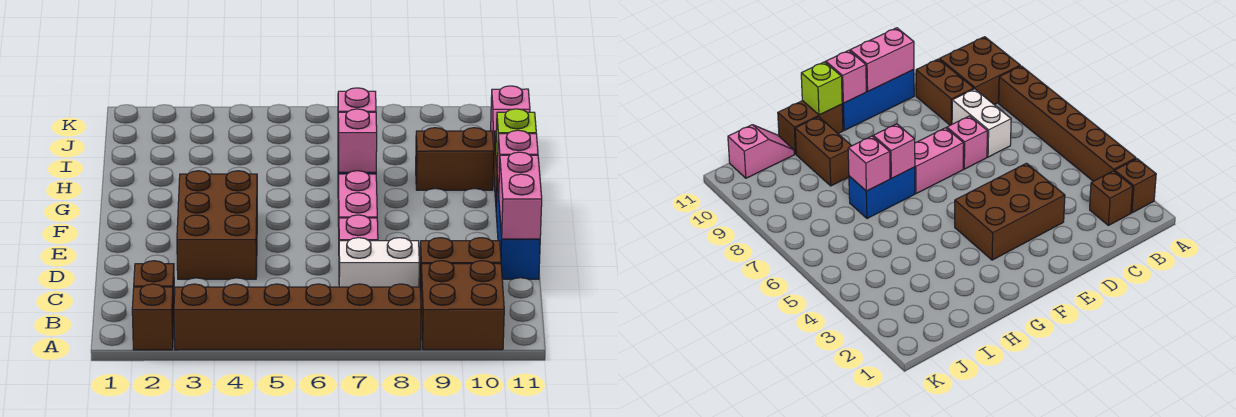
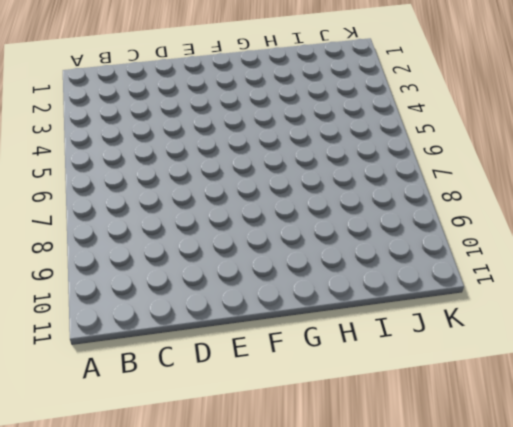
none -> brown 1x1 brick [132,284,174,350]
none -> brown 1x6 brick [174,284,421,350]
none -> brown 2x2 brick [421,261,504,350]

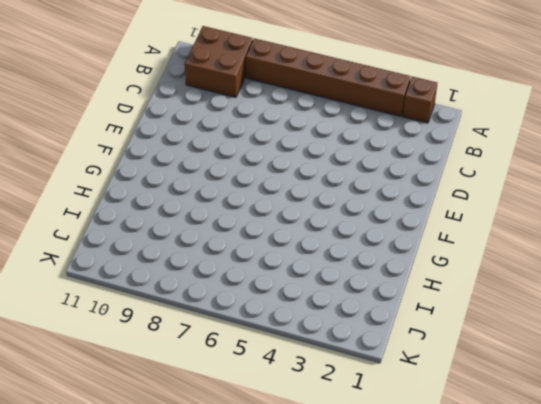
none -> brown 1x1 brick [134,261,175,317]
none -> white 1x2 brick [339,238,419,287]
none -> brown 1x2 brick [420,238,501,290]

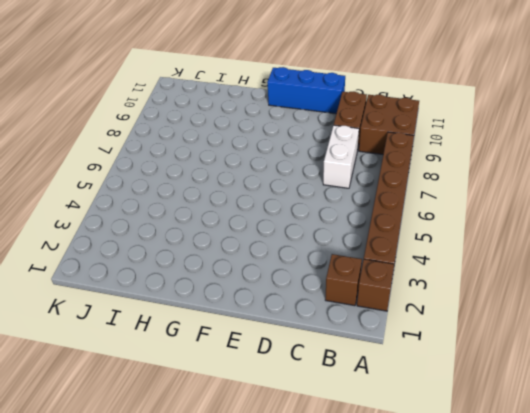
none -> brown 2x3 brick [177,171,257,279]
none -> pink 1x1 brick [339,215,378,241]
none -> pink 1x2 brick [338,171,377,227]

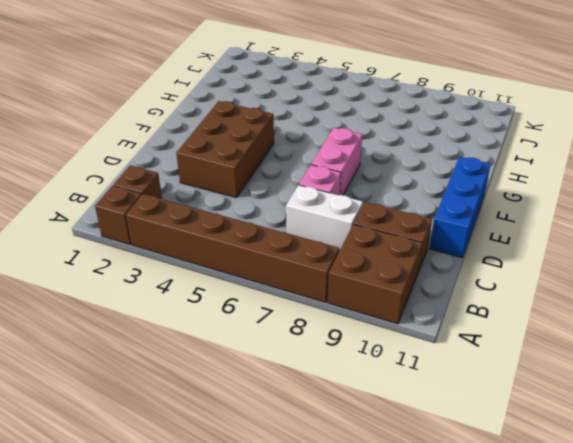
none -> blue 1x2 brick [849,167,915,219]
none -> brown 1x2 brick [778,101,843,154]
none -> brown 1x2 brick [416,128,494,190]

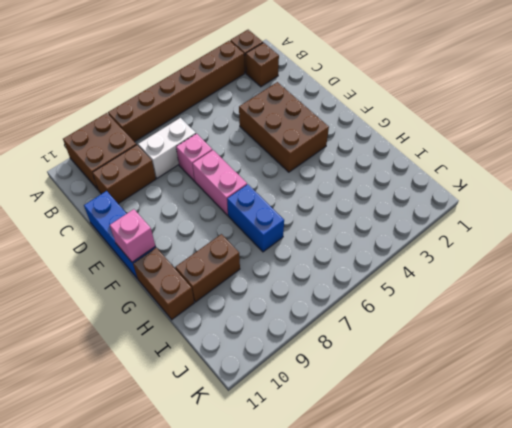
none -> pink 1x2 slope [491,86,530,145]
none -> pink 1x2 brick [499,152,542,239]
none -> pink 1x1 brick [338,109,377,172]

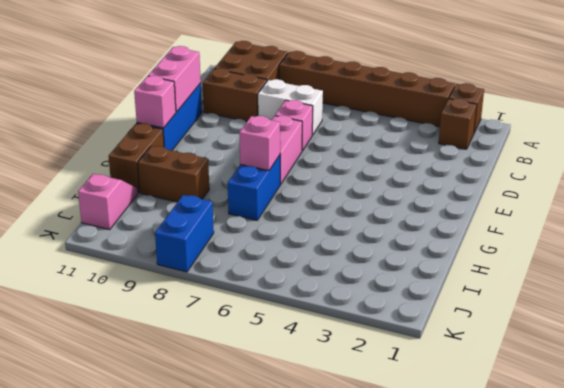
blue 1x2 brick [155,195,214,272] -> none
none -> brown 2x3 brick [177,171,257,279]
none -> lime 1x1 brick [496,109,536,167]
none -> pink 1x1 brick [338,88,376,112]

